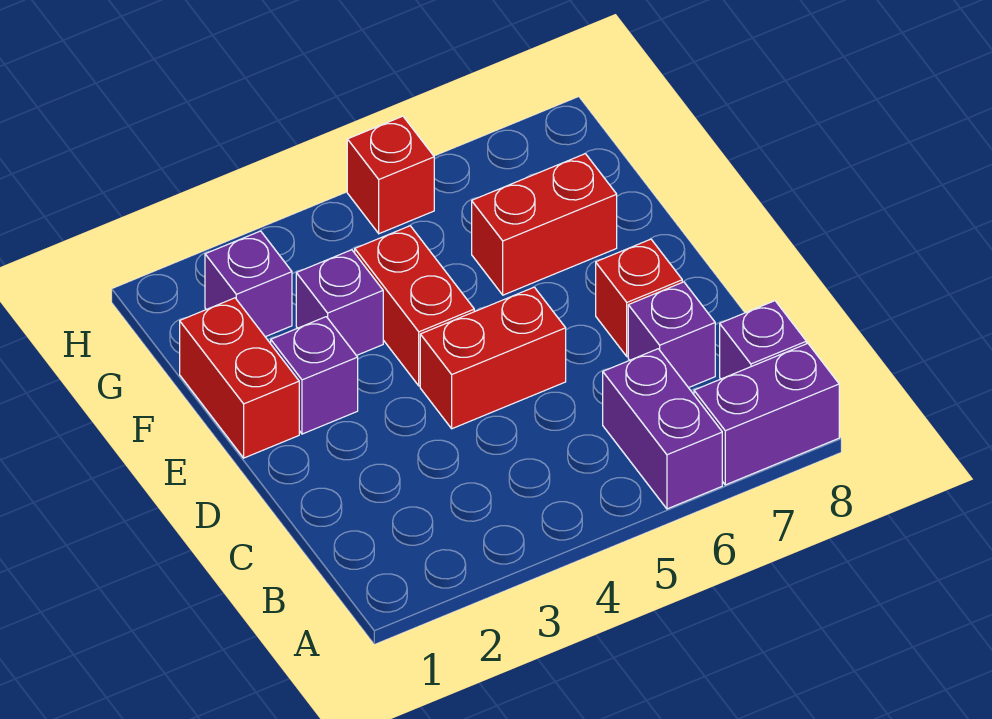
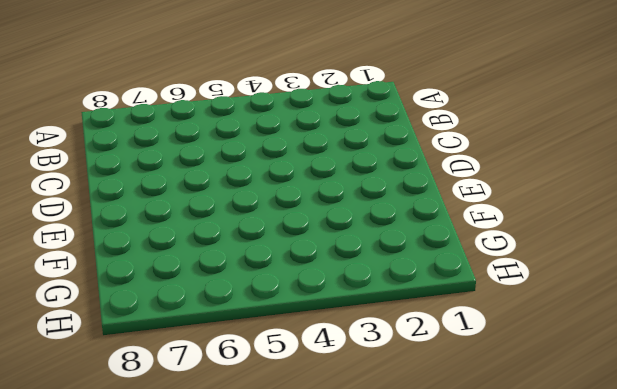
none -> purple 1x2 brick [603,349,722,509]
none -> purple 1x2 brick [694,343,839,485]
none -> purple 1x1 brick [720,301,806,379]

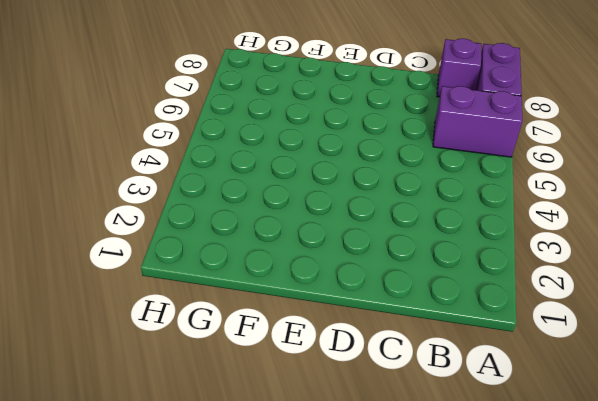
none -> purple 1x1 brick [628,282,715,388]
none -> red 1x2 brick [420,287,566,429]
none -> red 1x1 brick [596,239,682,357]

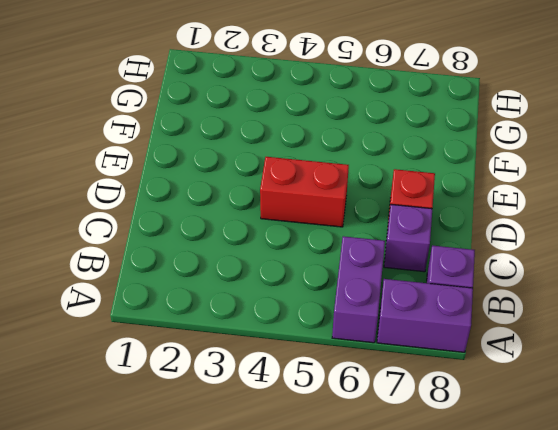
none -> red 1x2 brick [180,298,299,458]
none -> purple 1x1 brick [271,317,358,434]
none -> red 1x2 brick [355,226,475,386]

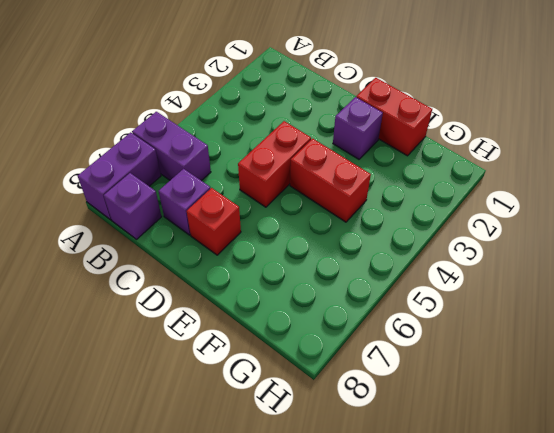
none -> purple 1x1 brick [296,250,383,356]
none -> red 1x2 brick [472,154,617,295]
none -> purple 1x1 brick [205,231,292,337]

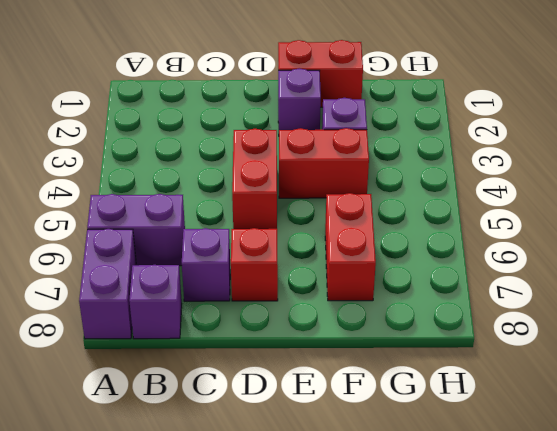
none -> purple 1x1 brick [205,231,292,337]
none -> red 1x1 brick [347,116,434,234]

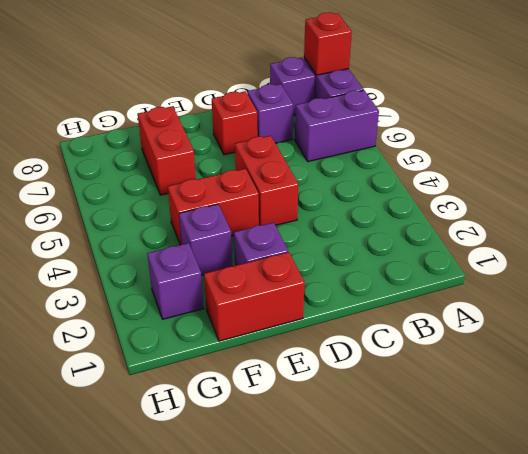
red 1x1 brick [304,12,352,75] -> red 1x1 brick moved to [347,116,434,234]

